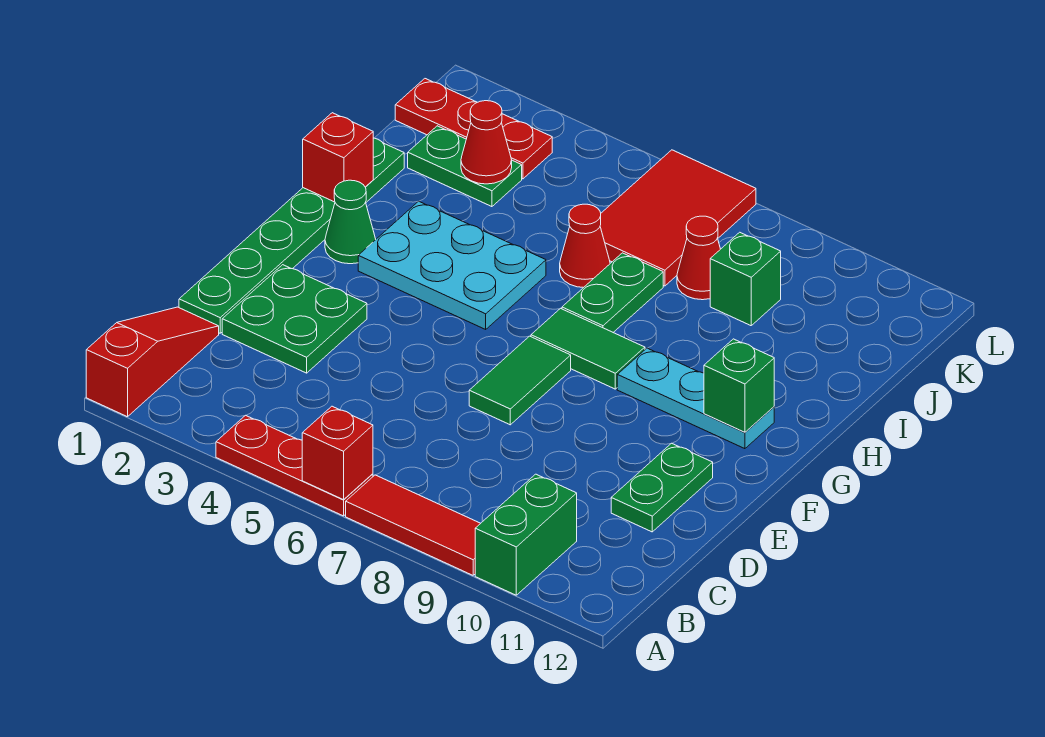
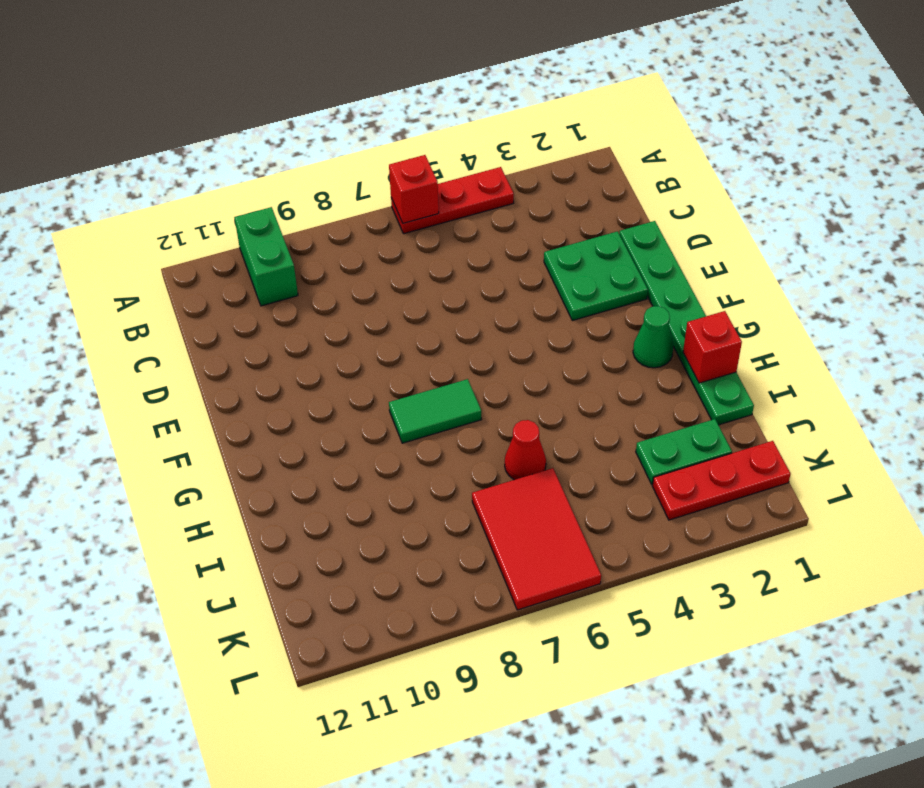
none -> red 1x3 slope [86,307,219,417]
none -> red 1x3 tile [346,475,481,575]
none -> green 1x2 plate [611,443,713,532]

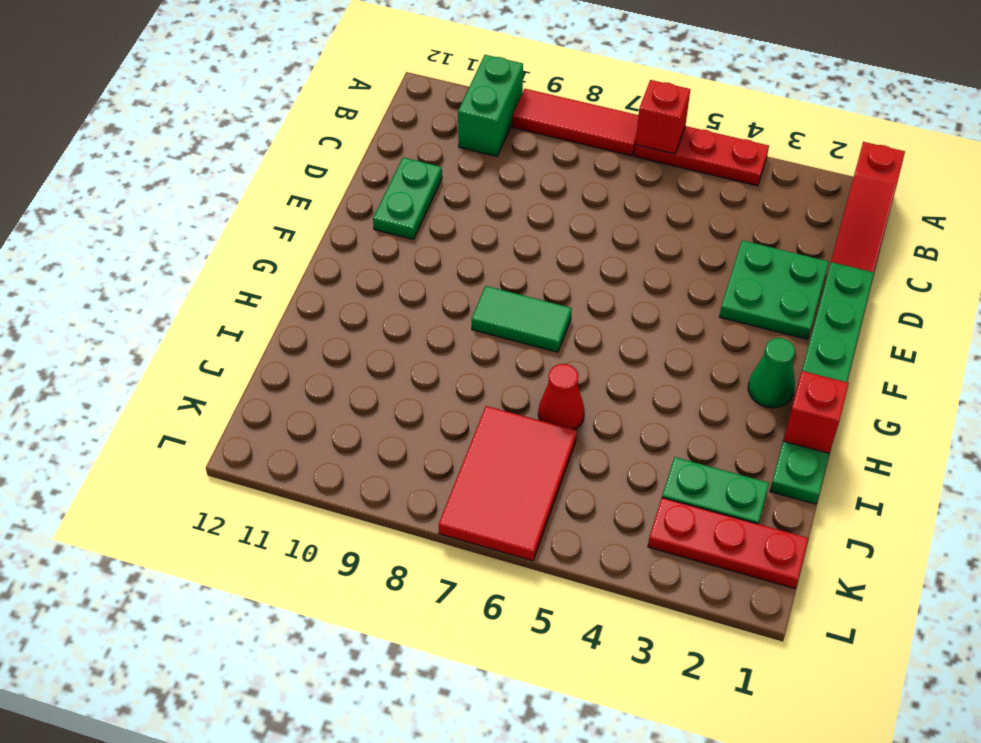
none -> green 1x2 tile [469,336,571,425]
none -> cyan 2x3 plate [358,201,546,329]
none -> cyan 1x3 plate [617,348,774,449]

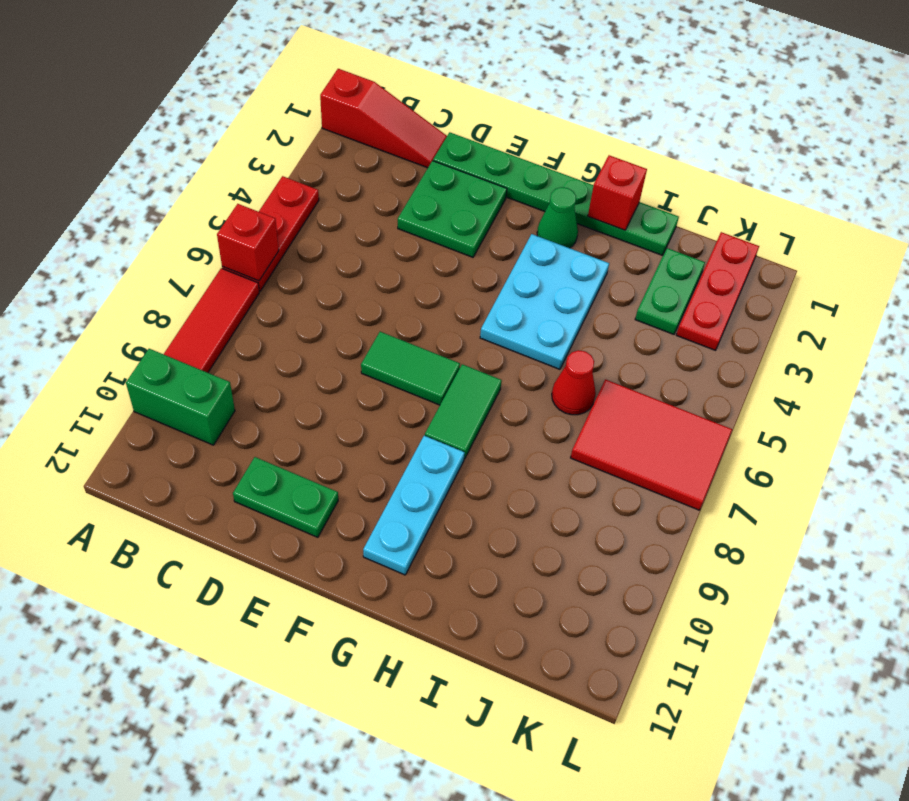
none -> green 1x2 plate [562,253,663,332]
none -> red 1x1 cone [677,216,720,300]
none -> green 1x1 brick [710,232,781,326]

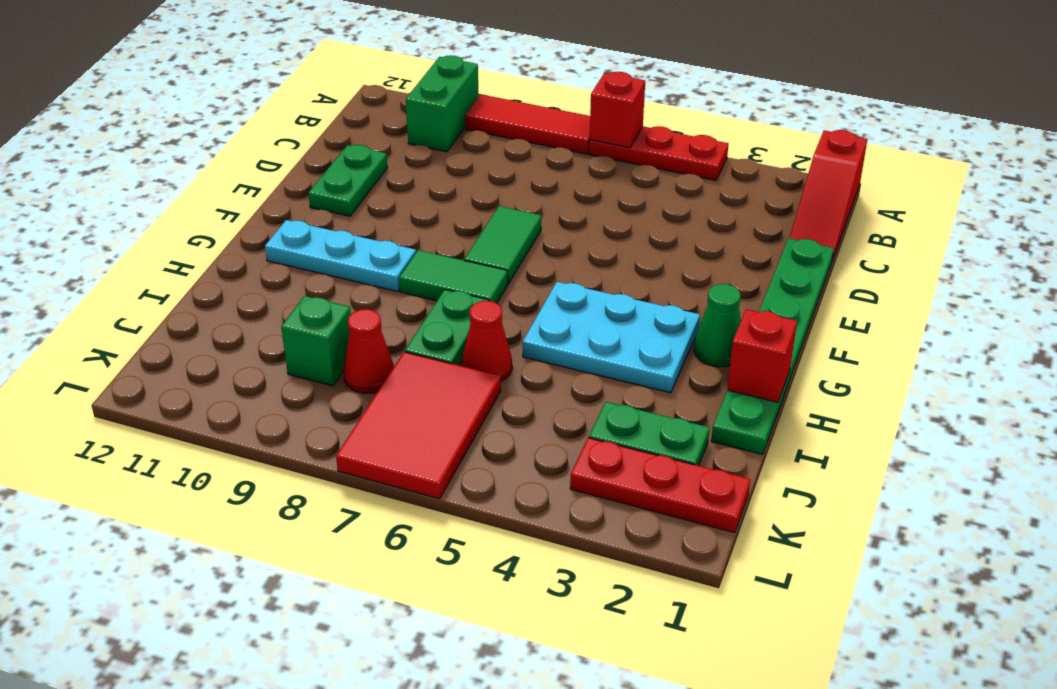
none -> green 2x2 plate [222,265,367,373]
none -> green 1x1 brick [704,339,774,432]
none -> red 1x1 cone [461,101,512,184]

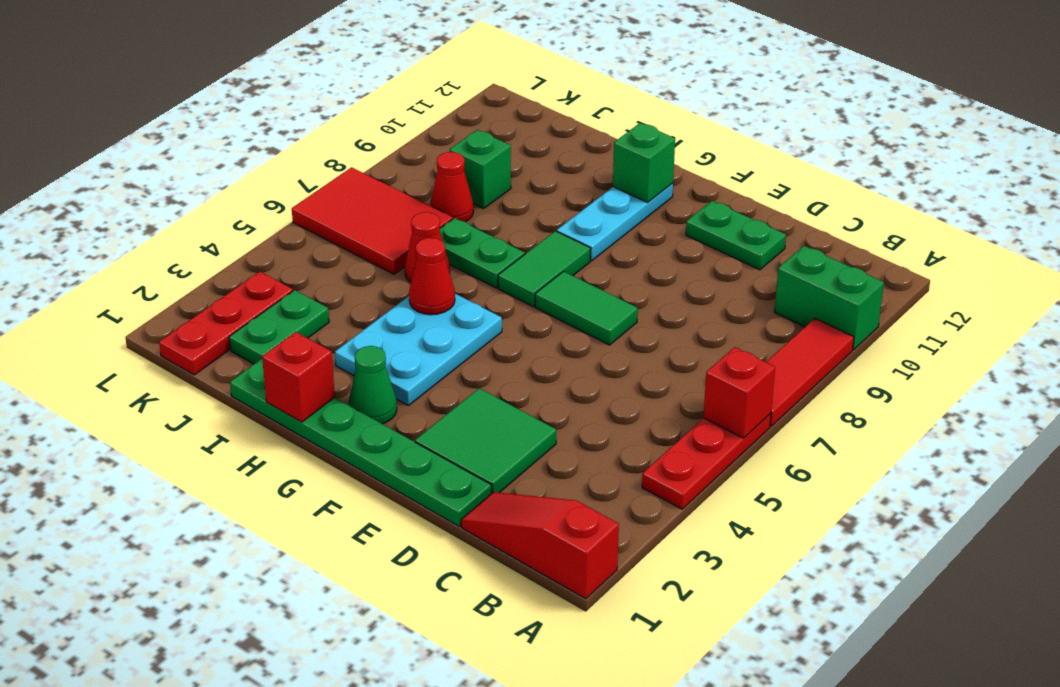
green 2x2 tile [415,388,556,494] -> green 2x2 plate [222,265,367,373]
red 1x1 cone [409,238,455,315] -> red 1x1 cone moved to [461,101,512,184]

